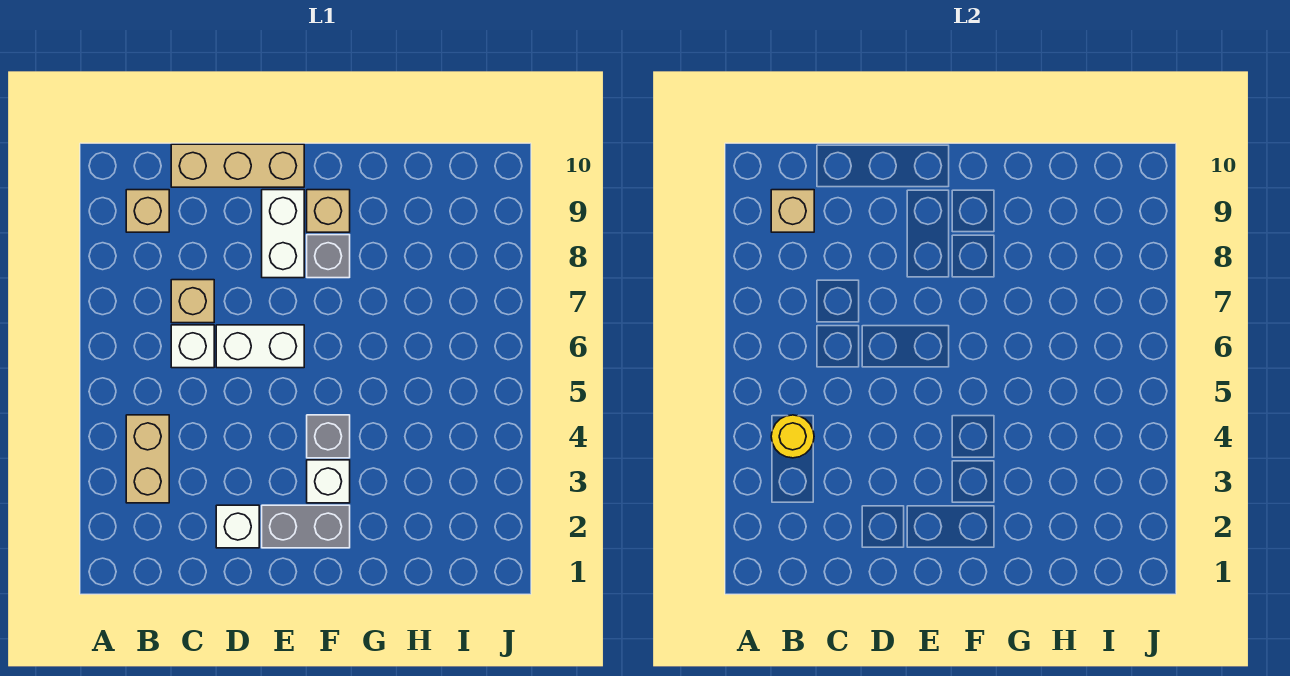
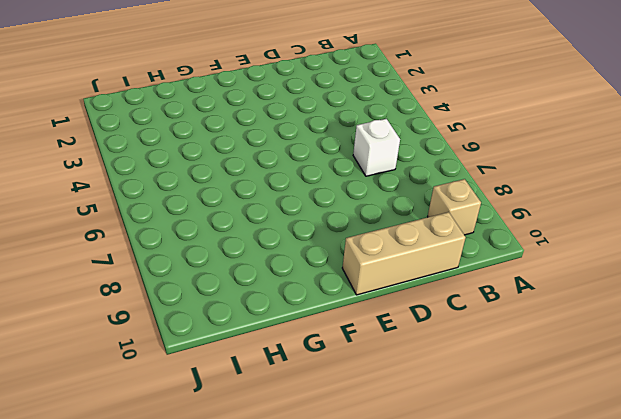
none -> tan 1x2 brick [126,415,169,503]
none -> tan 1x1 brick [171,280,214,323]
none -> white 1x1 brick [216,505,259,548]

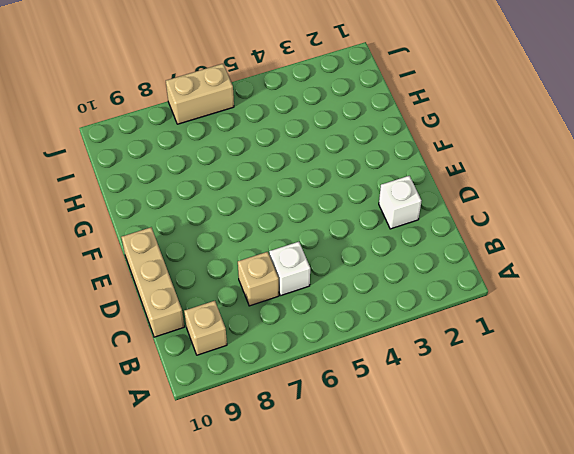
tan 1x2 brick [166,64,234,124] -> tan 1x2 brick moved to [126,415,169,503]
none -> white 1x2 brick [216,325,304,368]
none -> grey 1x2 brick [262,505,350,548]
none -> white 1x2 brick [262,190,304,278]

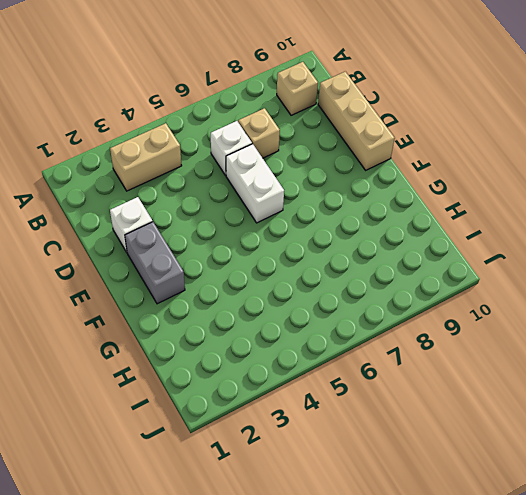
none -> white 1x2 brick [262,190,304,278]
none -> white 1x1 brick [307,460,350,503]
none -> grey 1x1 brick [307,415,350,458]

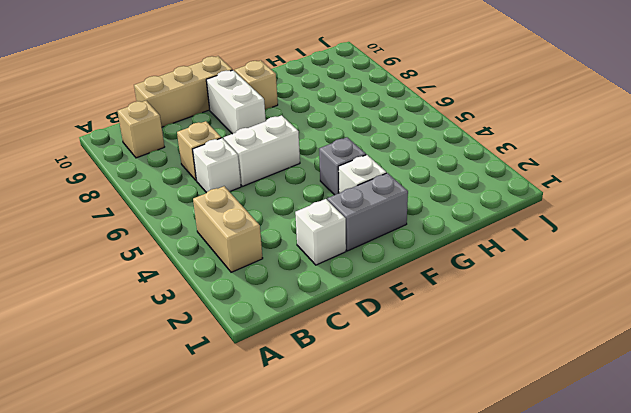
none -> grey 1x1 brick [307,235,350,278]
none -> yellow 1x1 round brick [771,415,814,458]
none -> tan 1x1 brick [771,190,814,232]

